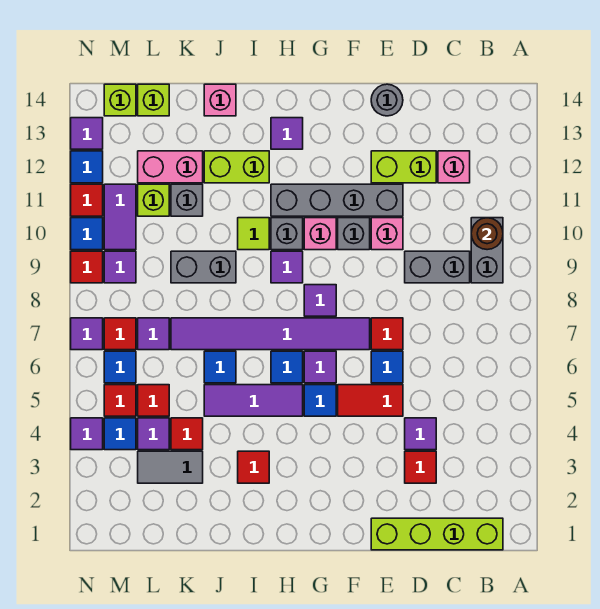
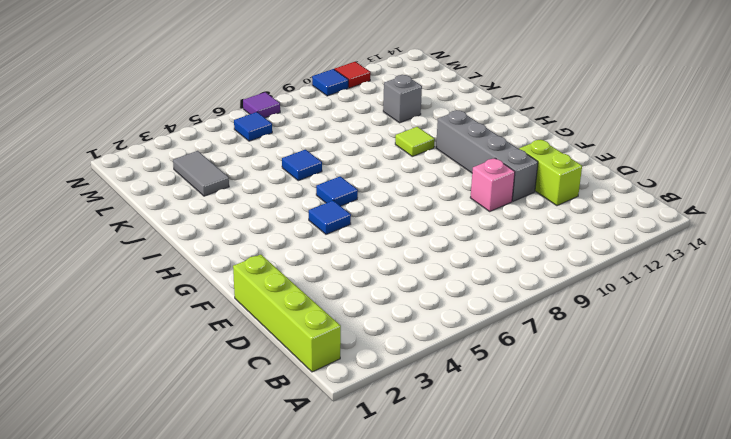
none -> grey 1x2 brick [471,218,503,283]
none -> grey 1x2 brick [405,251,470,283]
none -> pink 1x1 brick [438,151,470,183]
none -> red 1x1 tile [405,451,436,483]

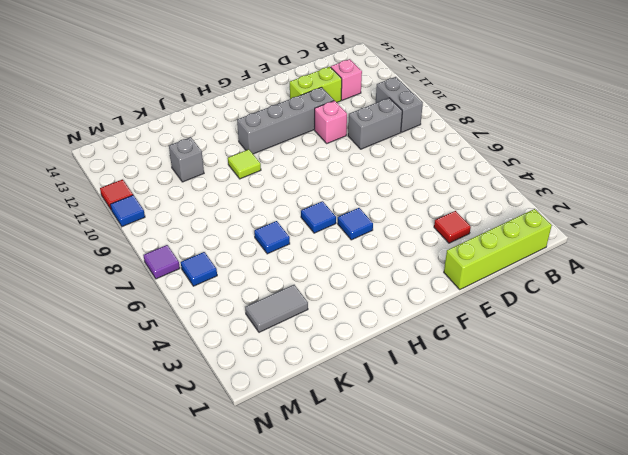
none -> purple 1x1 tile [405,418,436,450]
none -> red 1x2 tile [338,385,403,416]
none -> blue 1x1 tile [371,351,403,383]
none -> red 1x1 tile [371,318,403,350]

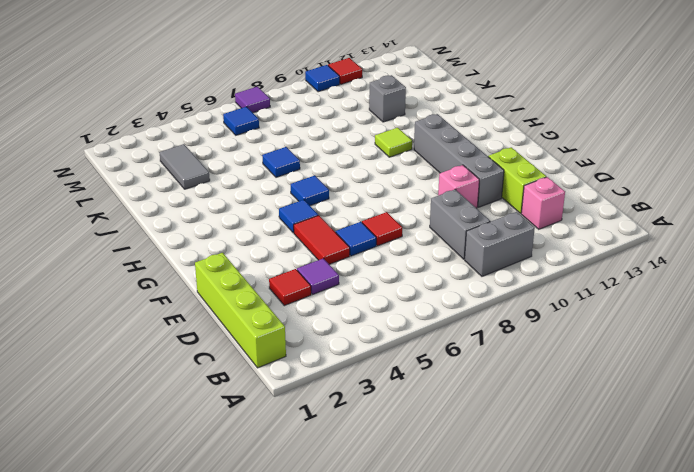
none -> grey 1x1 round brick [371,84,403,116]
none -> purple 1x6 tile [171,318,370,350]
none -> grey 1x1 brick [338,218,370,250]
none -> purple 1x1 tile [304,351,336,383]

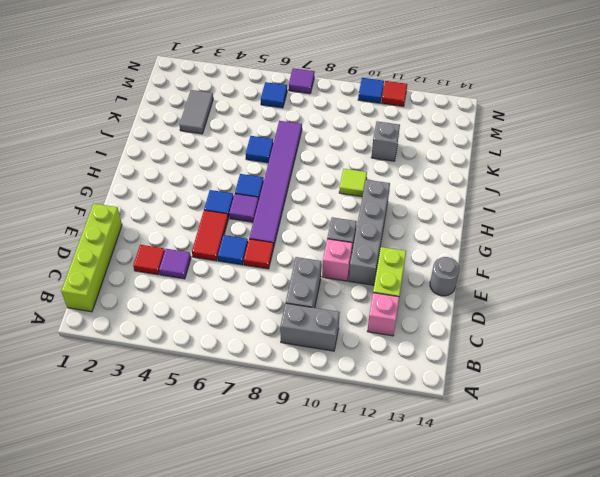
none -> purple 1x1 tile [304,285,336,316]
none -> pink 1x1 brick [304,218,336,250]
none -> purple 1x3 tile [204,385,303,416]
none -> purple 1x1 tile [271,251,303,283]

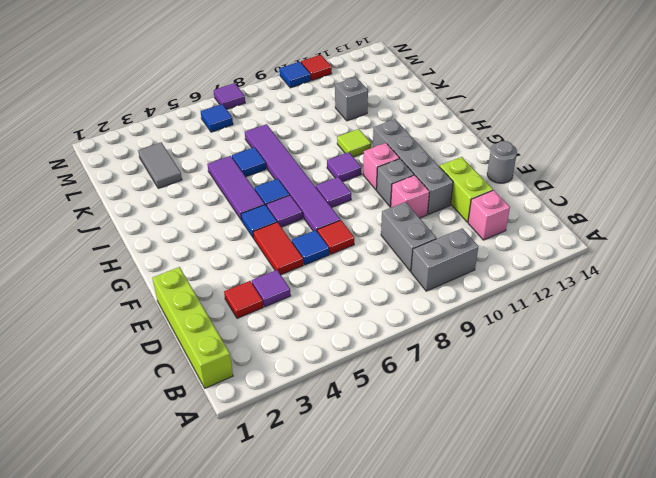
none -> grey 1x1 brick [271,218,303,250]
none -> purple 1x1 tile [271,118,303,149]
none -> red 1x1 tile [238,451,269,483]
none -> lime 1x2 brick [204,151,269,183]

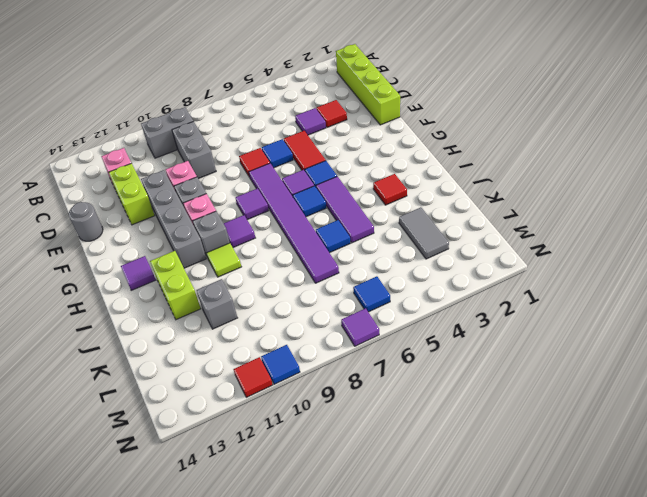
none -> grey 1x2 brick [171,251,236,283]
none -> pink 1x1 brick [204,84,236,116]
none -> red 1x1 tile [171,418,203,450]
none -> pink 1x2 brick [138,151,203,183]

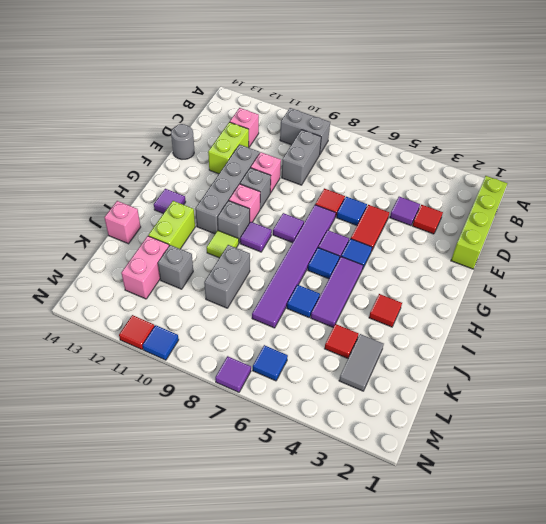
none -> purple 1x1 tile [138,418,169,450]
none -> red 1x1 tile [138,385,169,416]
none -> purple 1x1 tile [138,318,169,350]
none -> lime 1x1 brick [138,184,169,216]

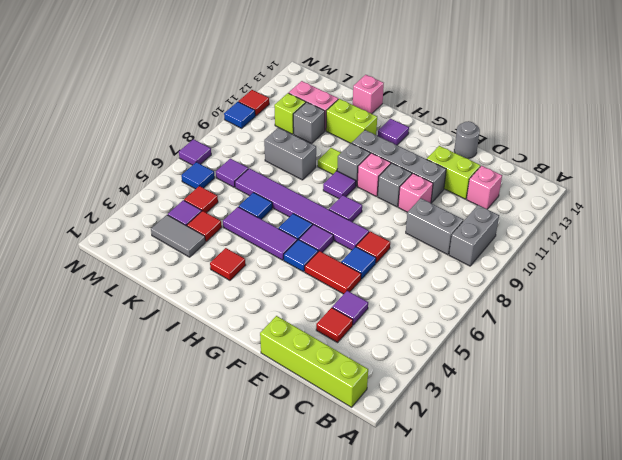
none -> lime 1x1 brick [138,84,169,116]
none -> blue 1x1 tile [104,418,136,450]
none -> red 1x1 tile [104,385,136,416]
none -> red 1x1 tile [104,318,136,350]

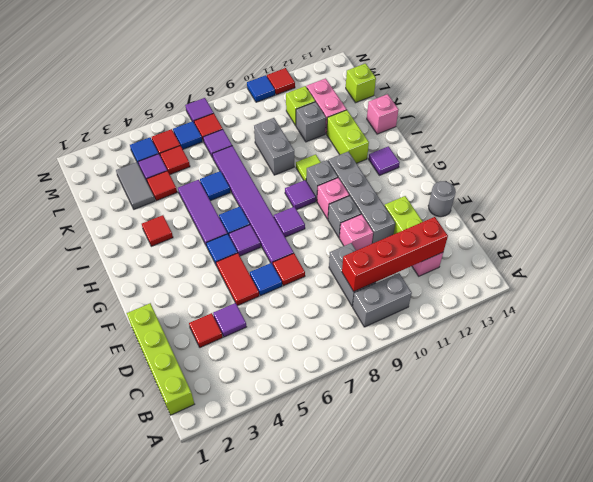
red 1x4 brick [342,217,448,291] -> none
none -> purple 1x1 tile [104,251,136,283]
none -> purple 1x2 tile [104,184,136,250]
none -> lime 1x1 brick [104,84,136,116]
none -> purple 1x1 tile [71,418,103,450]

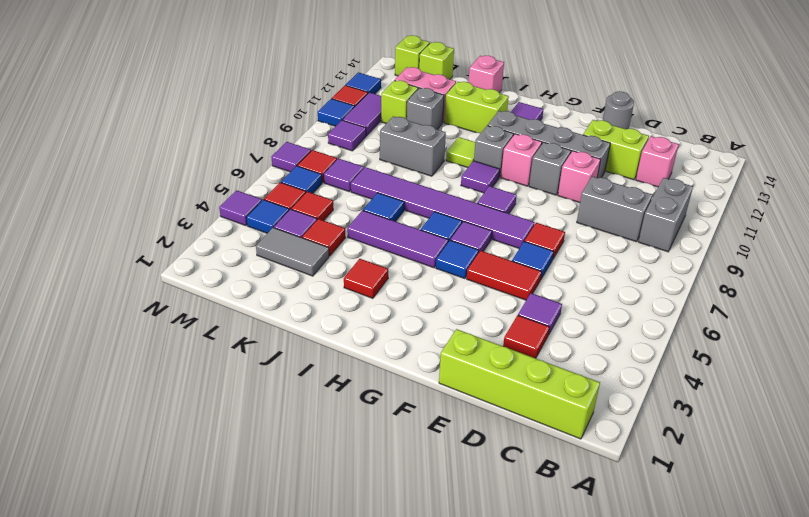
none -> red 1x1 tile [71,251,103,283]
none -> purple 1x1 tile [71,118,103,149]
none -> brown 1x1 round brick [471,218,503,250]

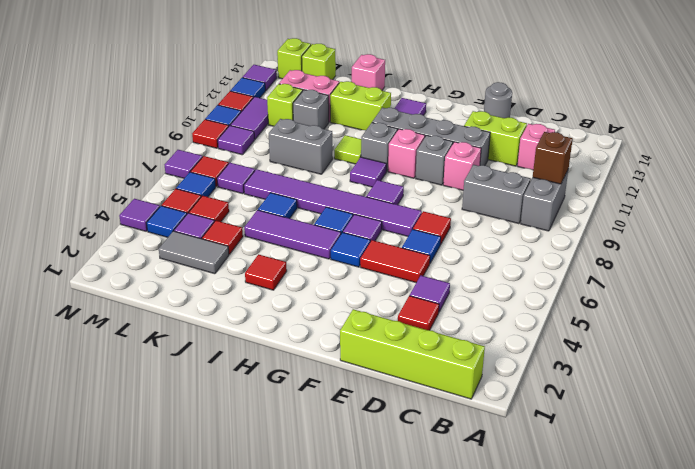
brown 1x1 brick [533,132,573,184] -> brown 1x1 round brick [471,218,503,250]

